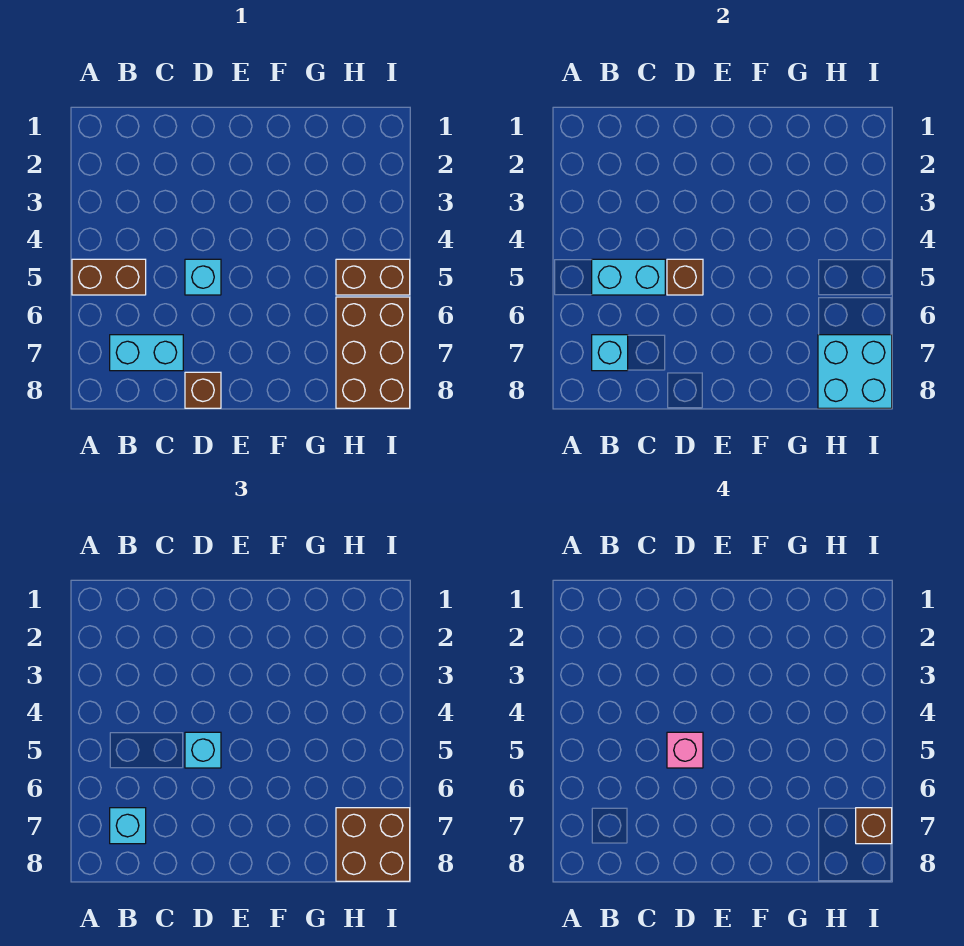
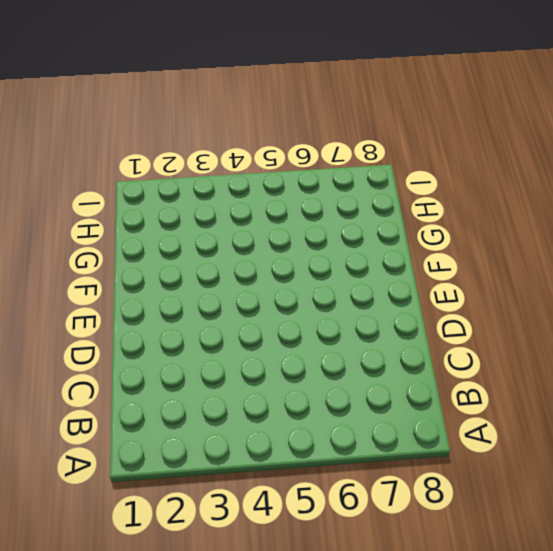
none -> brown 1x2 brick [72,259,146,295]
none -> cyan 1x2 brick [110,335,183,371]
none -> cyan 1x1 brick [185,259,221,295]

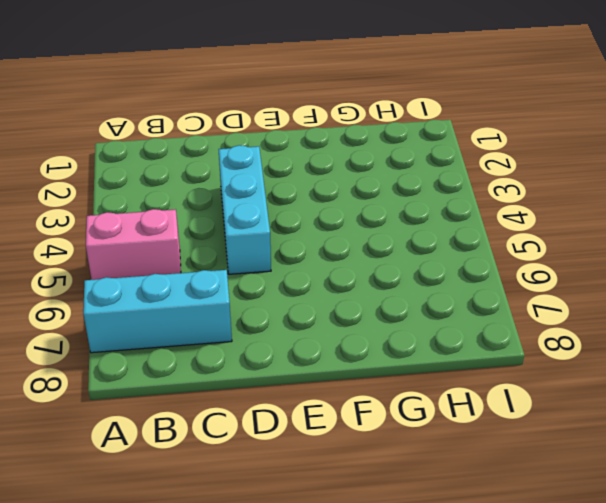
pink 1x2 brick [86,209,181,280] -> brown 1x2 brick [72,259,146,295]
cyan 1x3 brick [83,270,232,353] -> cyan 1x2 brick [110,335,183,371]
cyan 1x3 brick [219,145,271,274] -> cyan 1x1 brick [185,259,221,295]
none -> brown 1x1 brick [185,372,221,408]
none -> brown 1x2 brick [336,259,410,295]
none -> brown 2x3 brick [336,297,410,408]

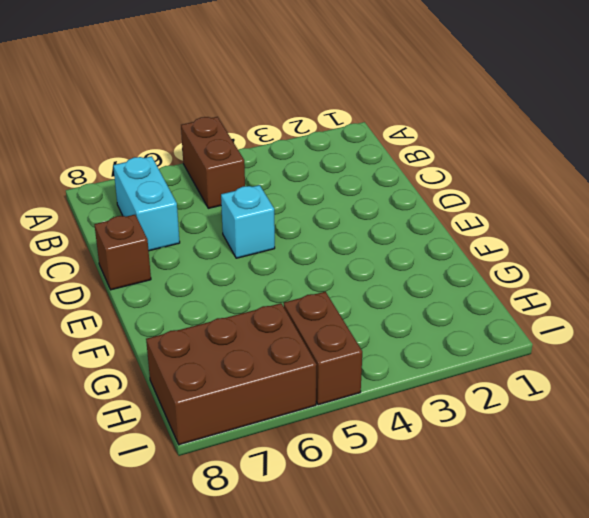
none -> cyan 1x2 brick [592,259,665,295]
none -> cyan 1x1 brick [592,335,628,371]
none -> brown 1x1 brick [667,259,703,295]

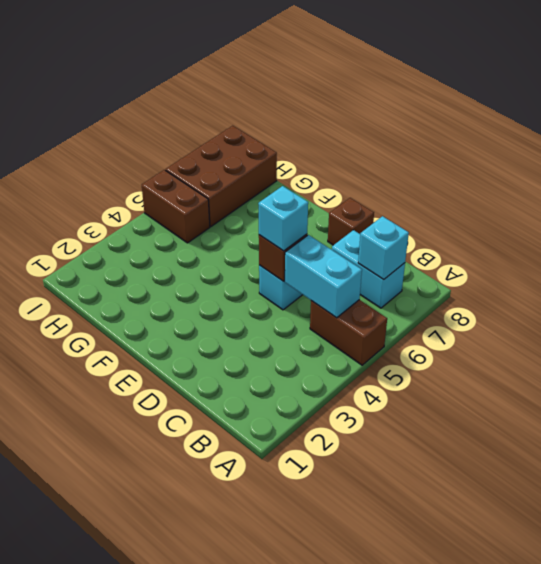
none -> cyan 2x2 brick [818,335,892,408]
none -> cyan 1x1 brick [110,808,146,844]
none -> brown 2x2 brick [336,808,410,881]

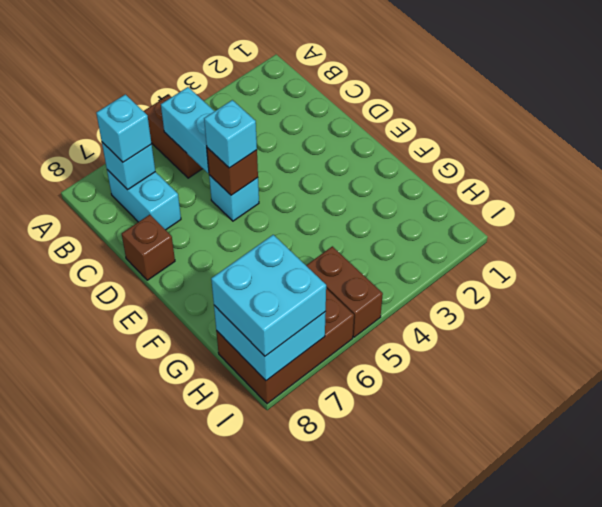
cyan 2x2 brick [211,235,326,356] -> brown 2x2 brick [336,808,410,881]
none -> pink 1x1 brick [667,732,703,768]
none -> brown 1x1 brick [856,808,892,844]

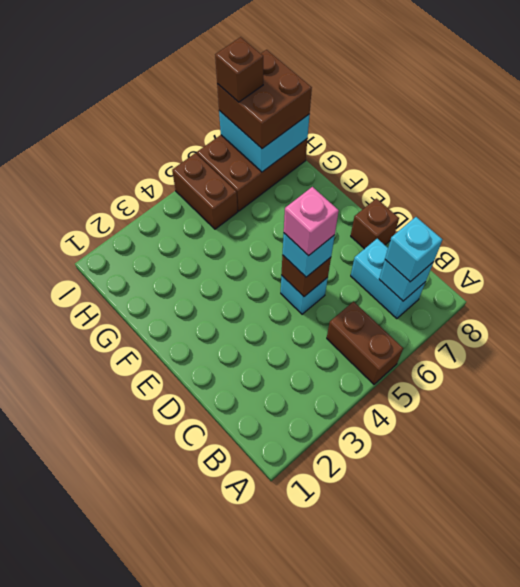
none -> cyan 1x2 brick [592,259,665,295]

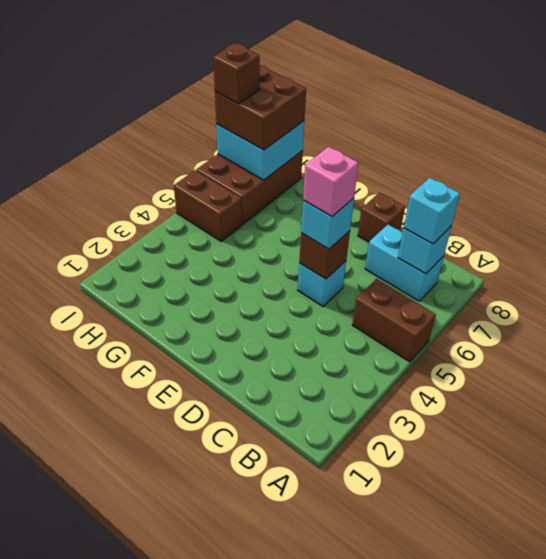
none -> cyan 1x2 brick [592,259,665,295]

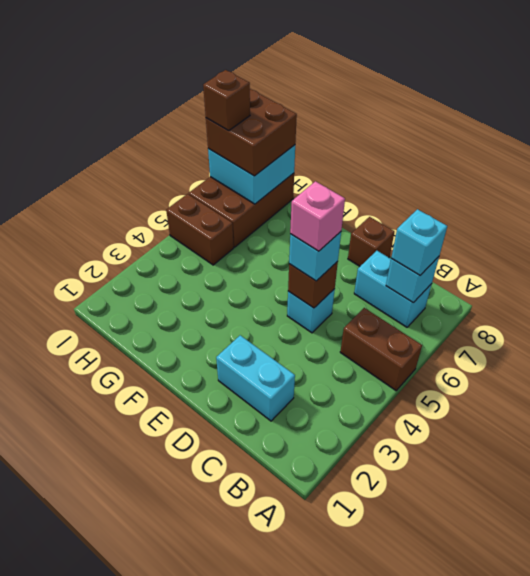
cyan 1x2 brick [216,335,295,421] -> cyan 1x2 brick moved to [592,259,665,295]

